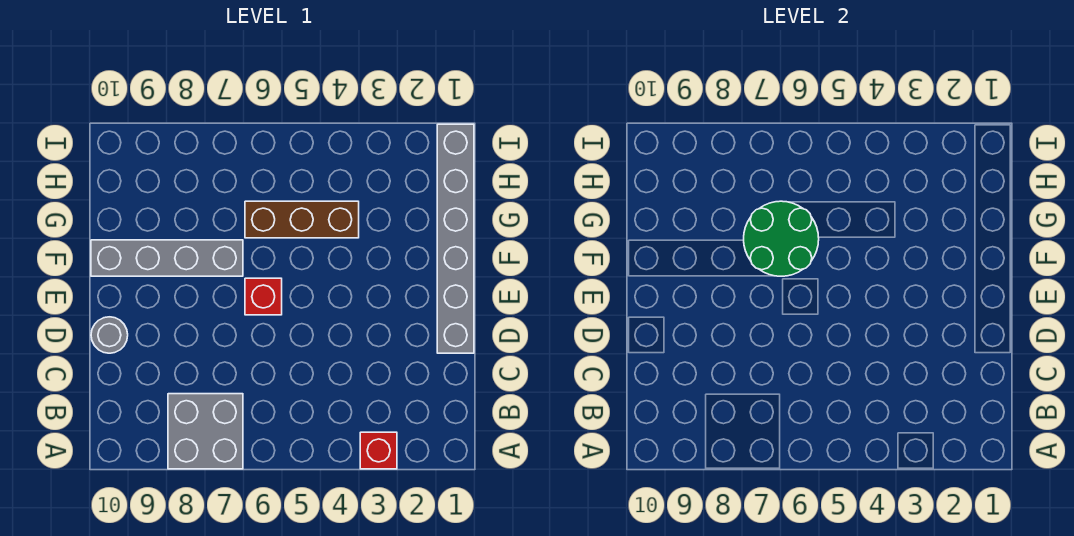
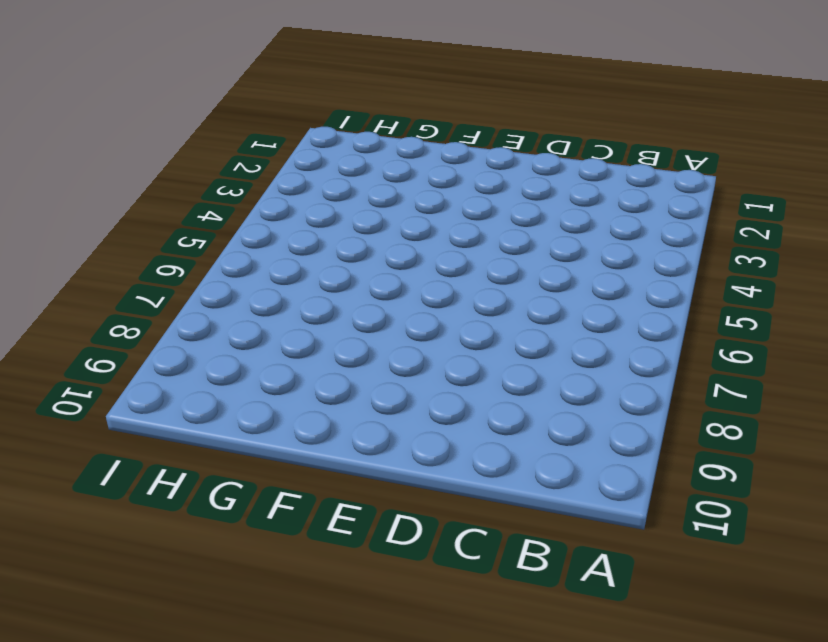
none -> red 1x1 brick [360,432,397,469]
none -> grey 2x2 brick [168,394,243,469]

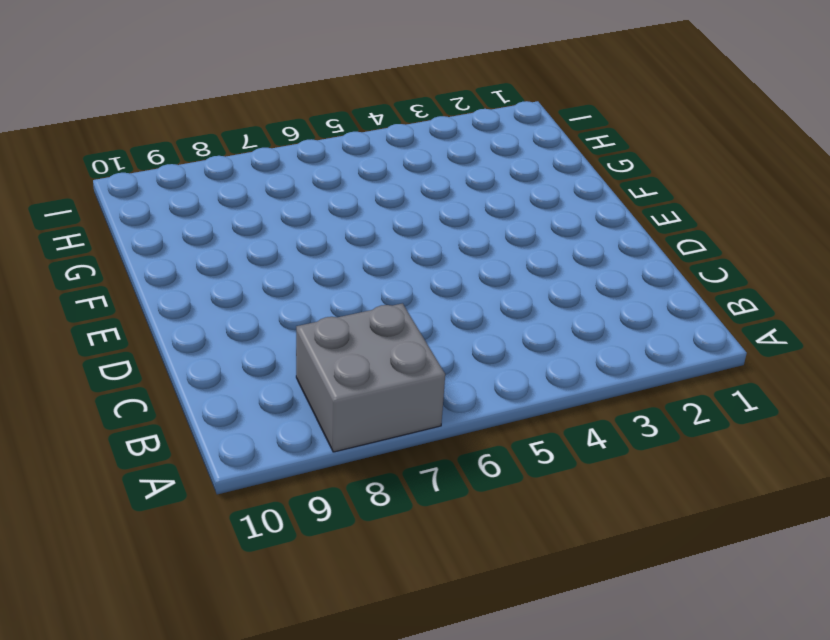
none -> red 1x1 brick [360,432,397,469]
none -> grey 1x6 brick [437,124,474,353]

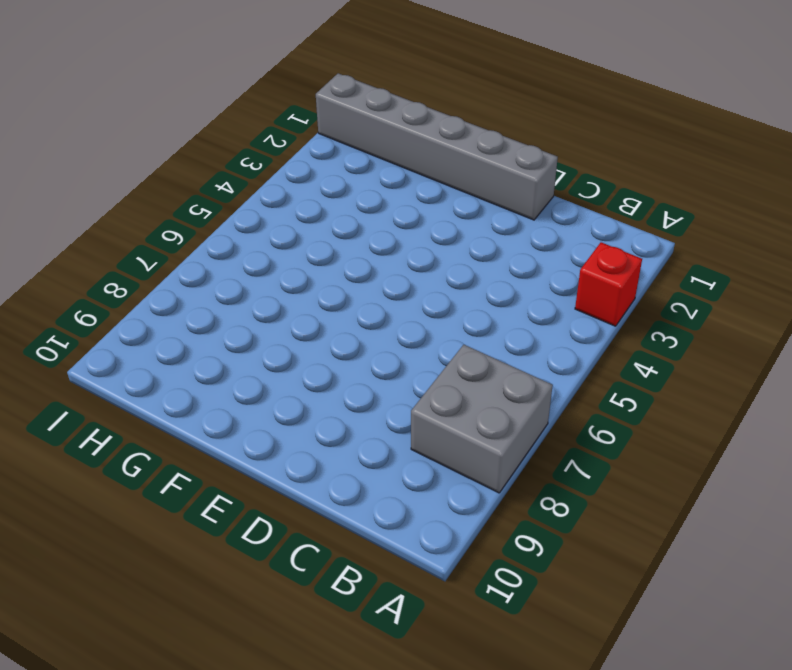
none -> grey 1x1 round brick [91,317,128,353]
none -> red 1x1 brick [245,278,282,315]

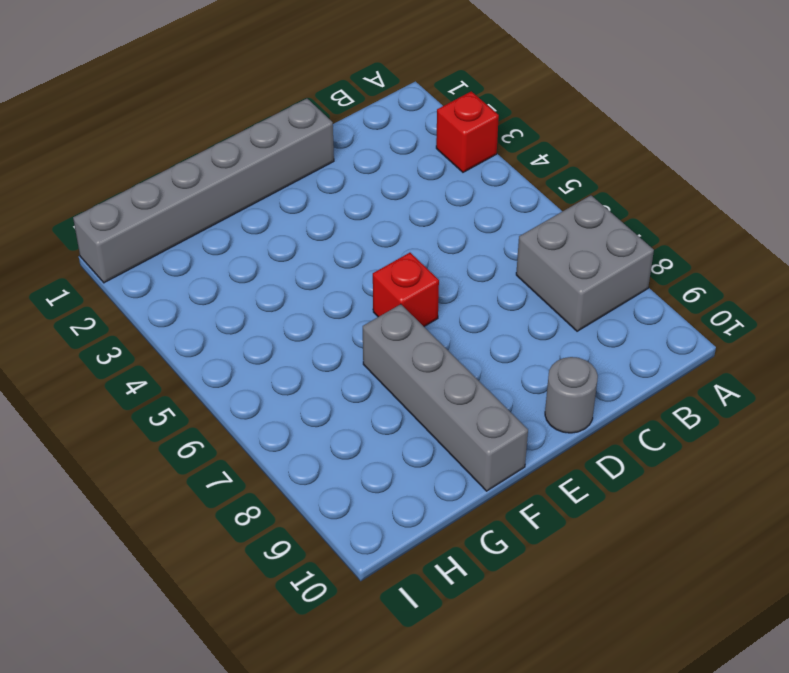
none -> brown 1x3 brick [245,201,359,238]
none -> green 2x2 round brick [744,201,819,276]

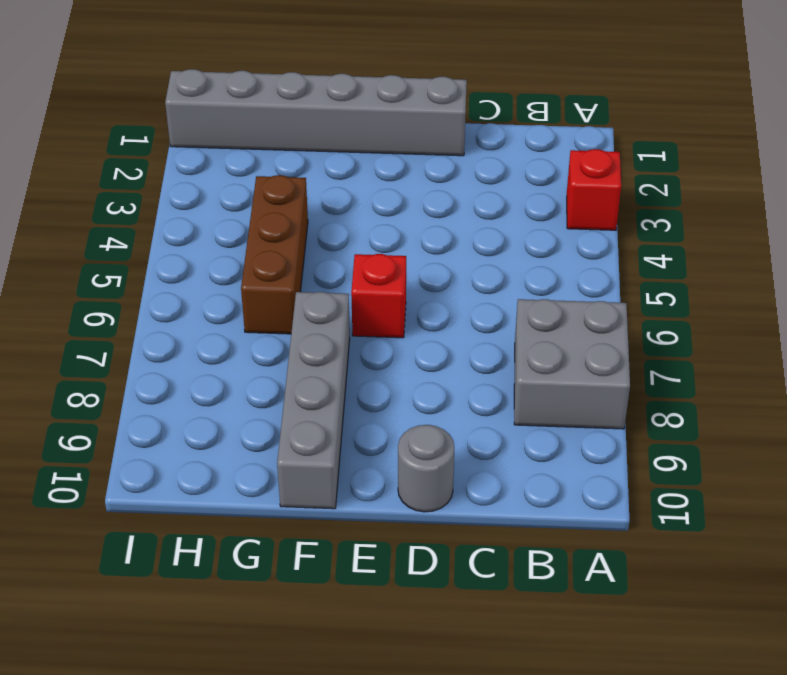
none -> green 2x2 round brick [744,201,819,276]

